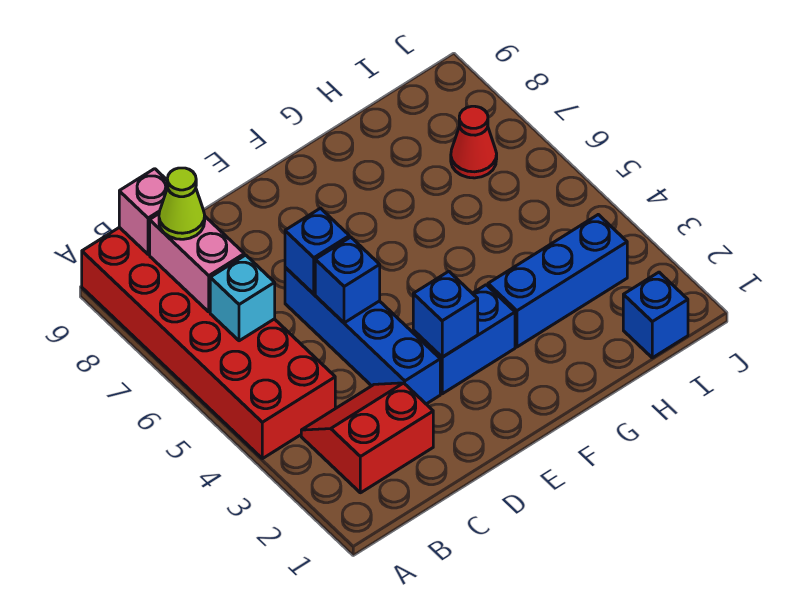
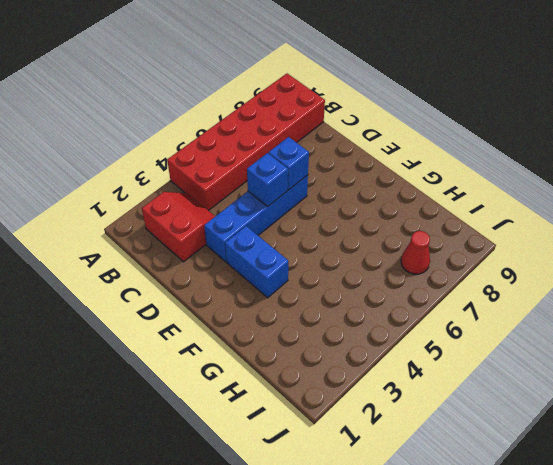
none -> blue 1x3 brick [488,215,627,347]
none -> blue 1x1 brick [623,272,688,358]
none -> cyan 1x1 brick [210,255,275,341]

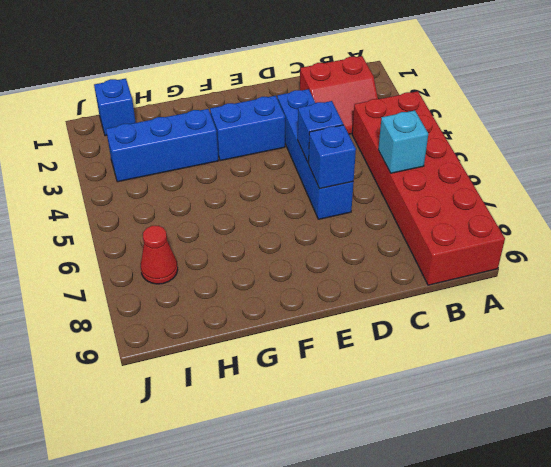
none -> pink 1x2 brick [150,214,244,312]
none -> pink 1x1 brick [119,169,168,254]
none -> blue 1x1 brick [413,271,478,357]

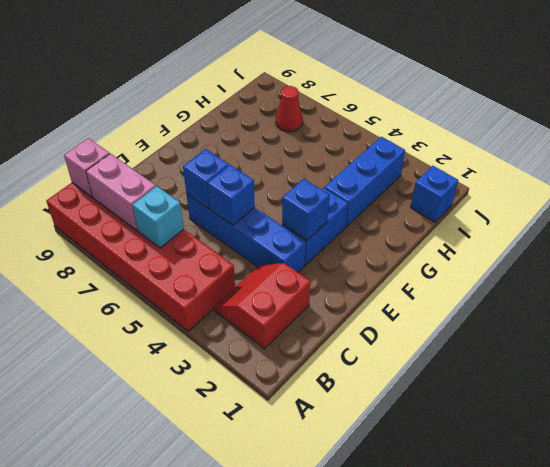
none -> lime 1x1 cone [159,168,205,239]

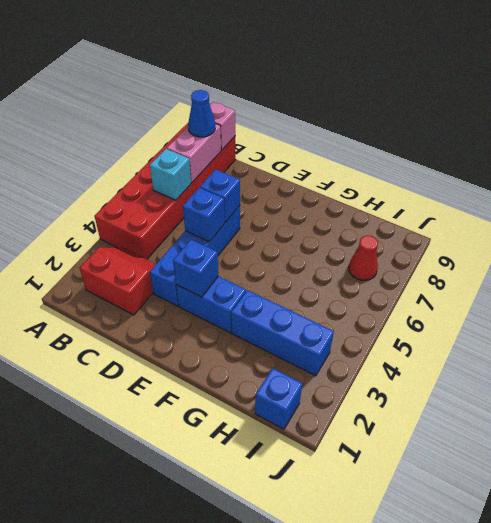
blue 1x1 cone [188,90,215,137] -> lime 1x1 cone [159,168,205,239]

